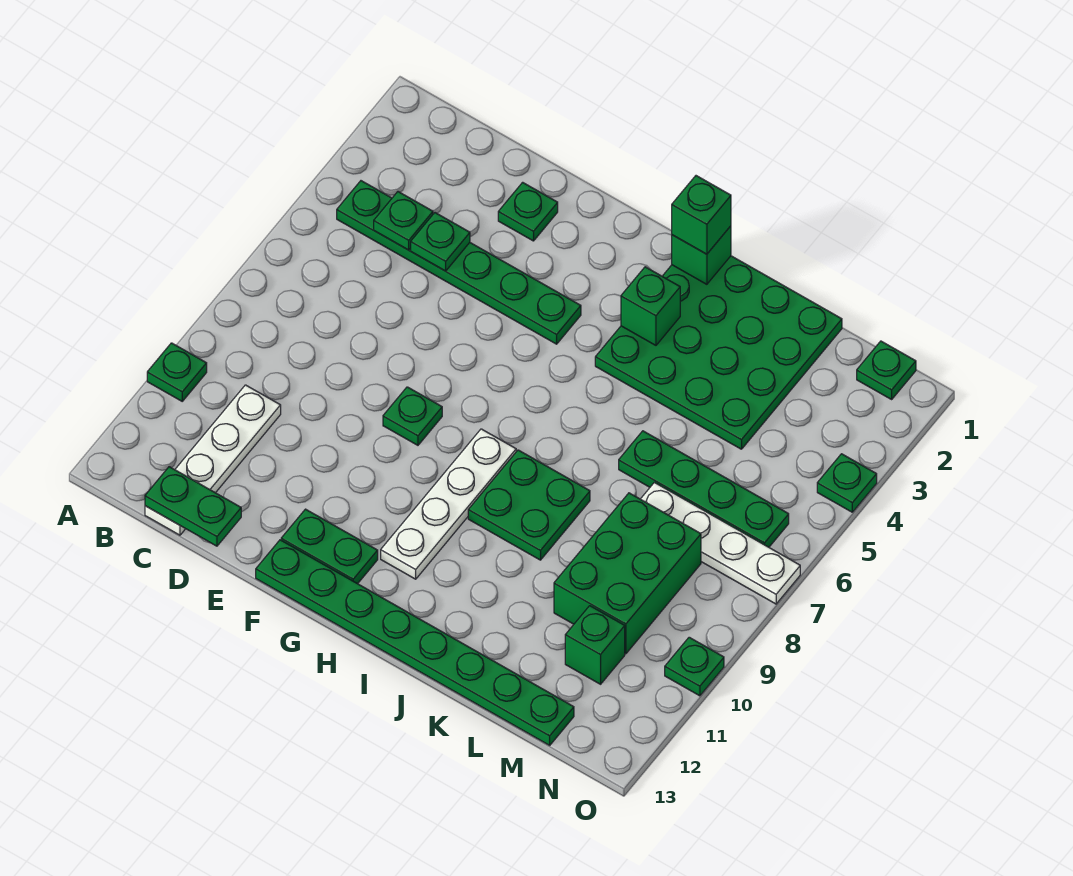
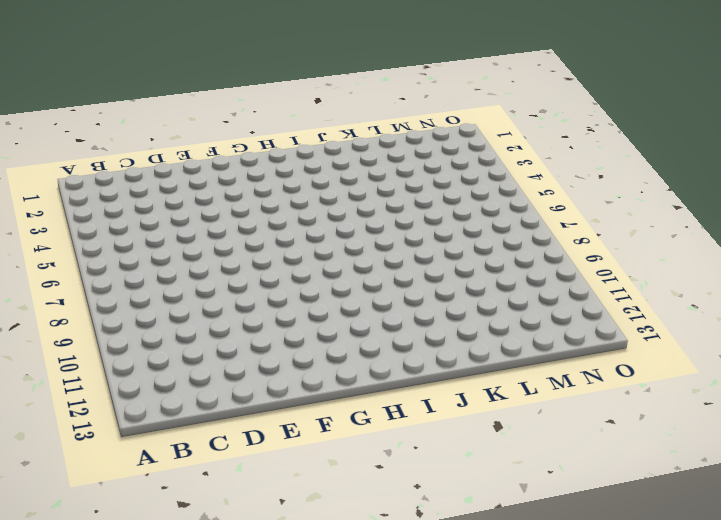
none -> green 1x1 plate [147,343,207,401]
none -> green 1x6 plate [337,181,581,344]
none -> white 1x4 plate [145,385,281,535]

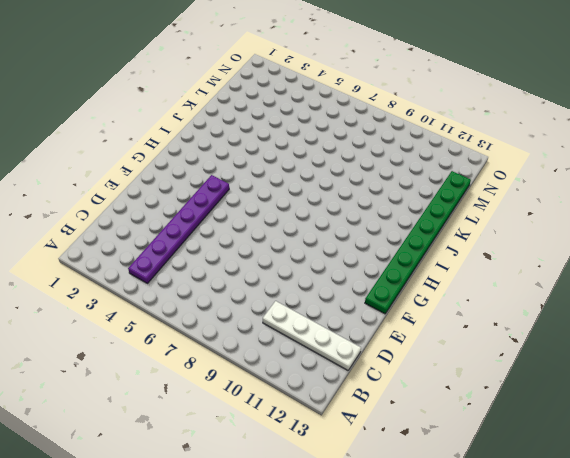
purple 1x6 plate [128,175,229,283] -> green 1x6 plate [337,181,581,344]
none -> green 1x1 plate [147,343,207,401]
none -> green 1x1 plate [498,182,558,241]
none -> green 1x1 plate [383,387,442,445]

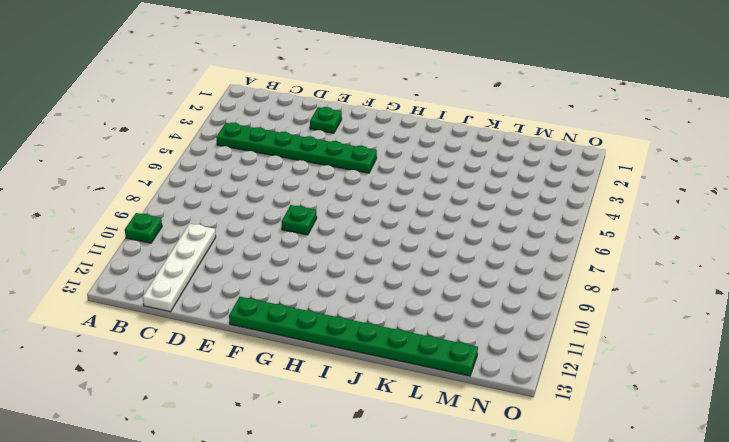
none -> green 1x2 plate [281,509,378,584]
none -> white 1x4 plate [381,429,516,579]
none -> green 4x4 plate [595,256,842,449]

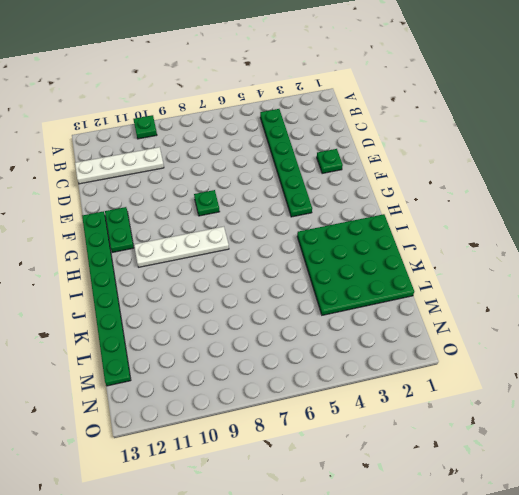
none -> green 2x2 plate [468,450,590,560]
none -> green 1x4 plate [619,431,789,547]
none -> white 1x4 plate [641,482,800,604]

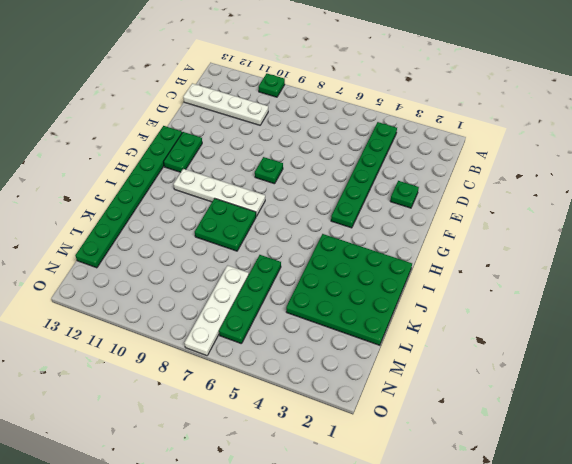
none -> green 2x3 brick [554,493,701,654]
none -> green 1x1 brick [565,606,625,684]
none -> green 1x1 plate [857,341,916,399]

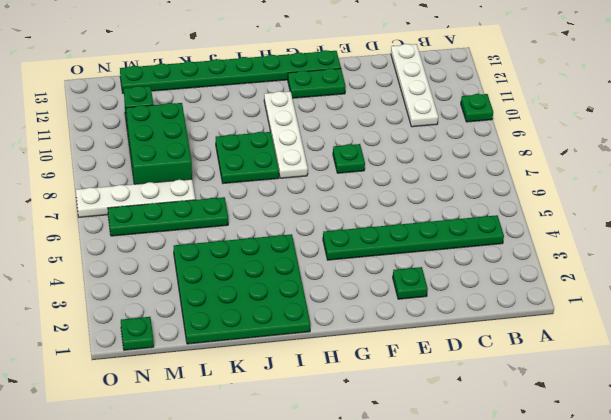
none -> green 1x1 plate [817,454,877,512]
none -> green 1x1 plate [665,637,724,696]
none -> green 1x1 plate [374,192,433,250]

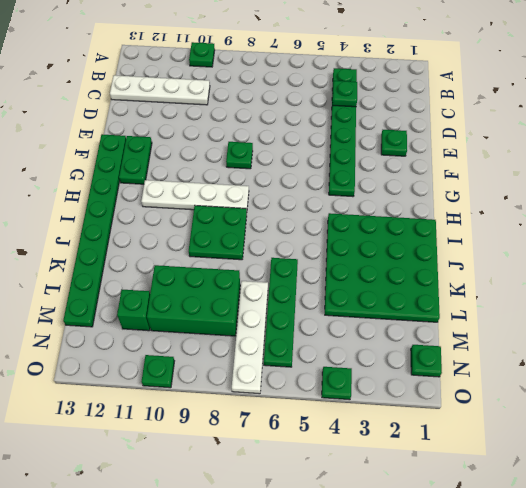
none -> green 1x2 plate [145,467,241,546]
none -> green 1x1 plate [411,213,470,271]
none -> green 1x1 brick [672,226,731,284]

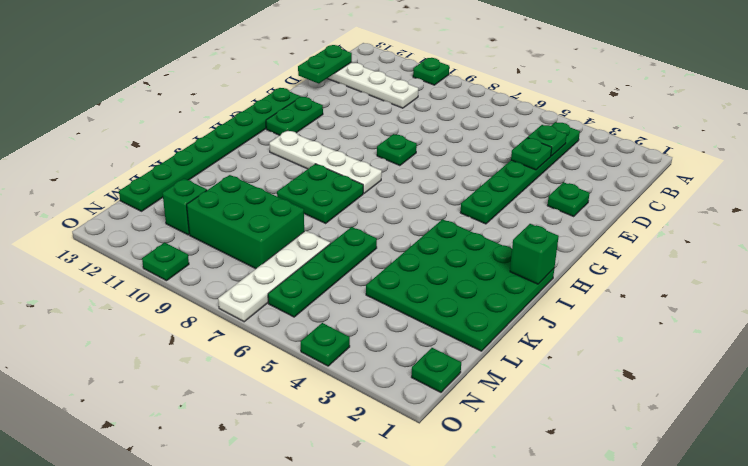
none -> green 1x1 brick [621,267,680,345]
none -> green 1x1 brick [672,176,731,254]

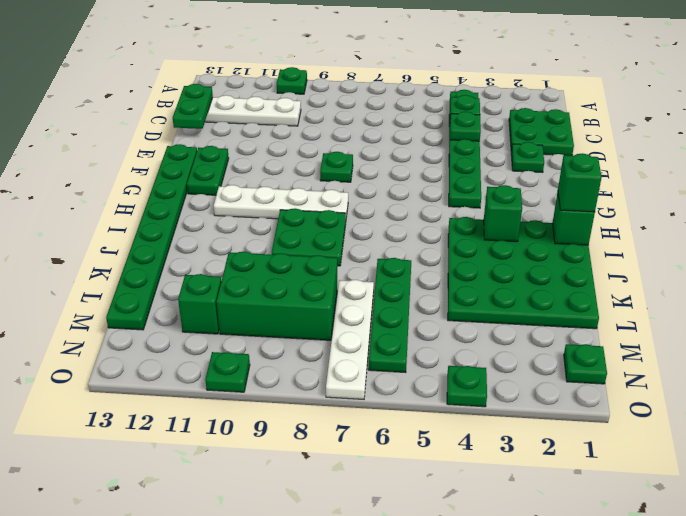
green 2x2 plate [509,108,574,156] -> none

